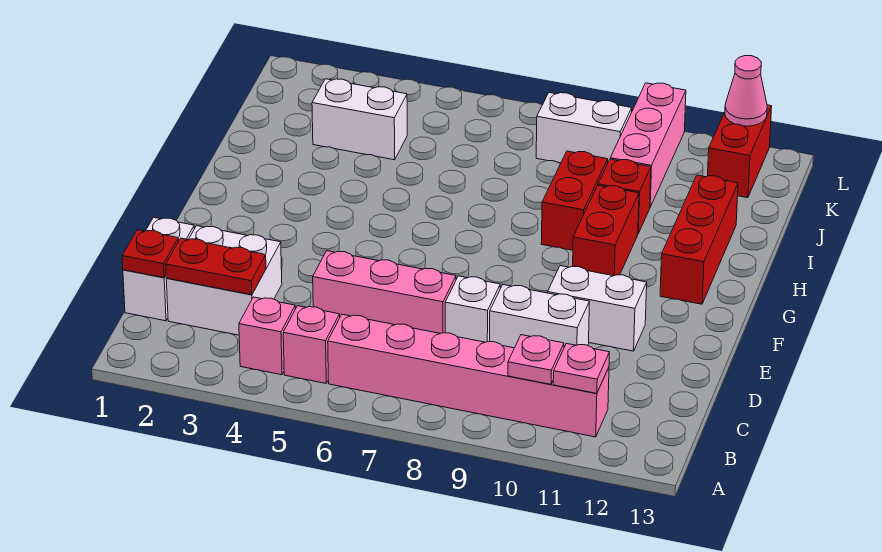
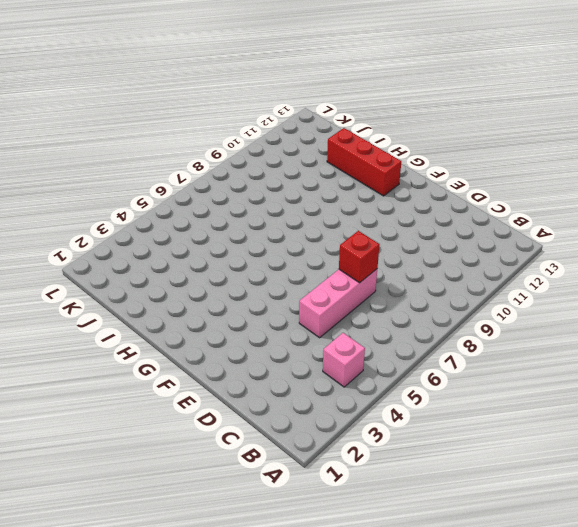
red 1x1 brick [339,231,380,283] -> red 1x1 brick moved to [598,159,651,233]
none -> pink 1x1 brick [283,306,340,383]
none -> pink 1x6 brick [328,314,609,437]
none -> white 1x2 brick [123,217,194,321]

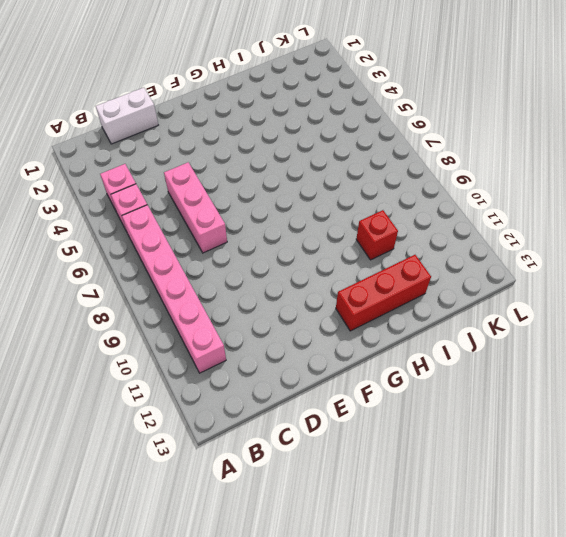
none -> white 2x2 brick [166,226,282,335]
none -> white 1x1 brick [445,276,500,342]
none -> white 1x2 brick [490,285,589,348]

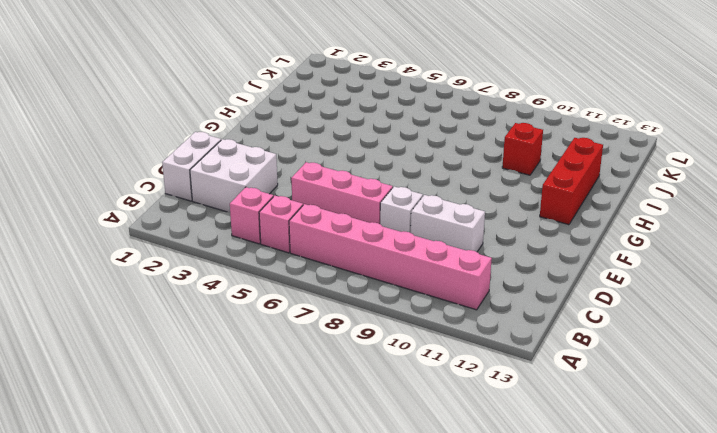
none -> white 1x2 brick [548,266,647,351]
none -> red 1x2 brick [573,185,639,276]
none -> red 1x2 brick [541,151,608,250]

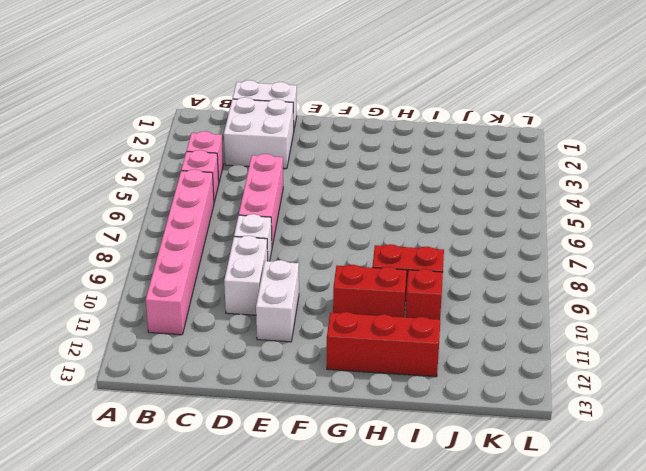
none -> white 1x2 brick [312,79,407,160]
none -> pink 1x3 brick [610,83,686,207]
none -> white 1x2 brick [536,93,632,163]

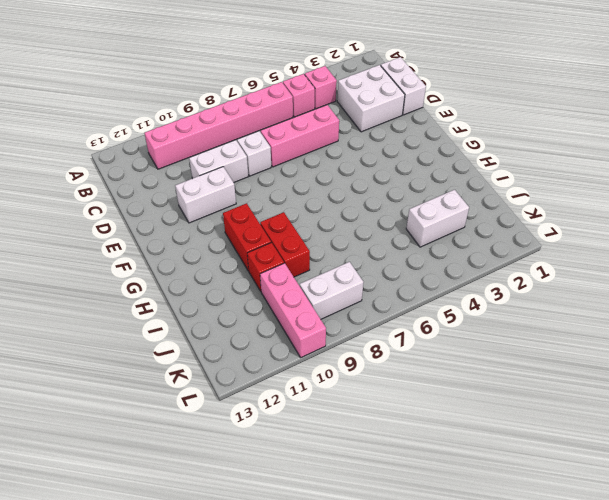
none -> red 1x3 brick [660,175,738,304]
none -> red 1x2 brick [708,105,772,198]
none -> pink 1x1 plate [508,335,564,384]

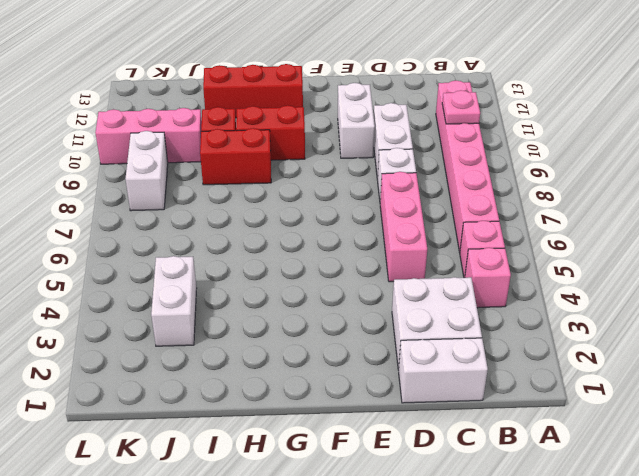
none -> red 1x2 brick [708,105,772,198]
none -> pink 1x1 plate [553,343,610,393]
none -> red 1x1 plate [122,230,179,278]

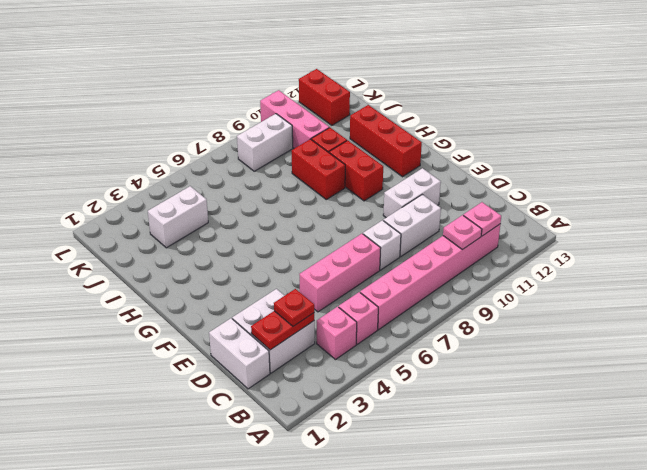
red 1x1 plate [274,289,314,326] -> red 1x1 plate moved to [122,230,179,278]
none -> pink 1x1 cone [725,56,767,126]

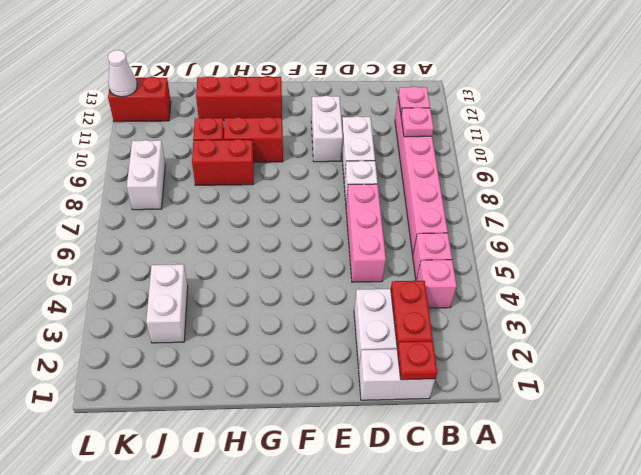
white 1x1 cone [108,50,137,97] -> pink 1x1 cone [725,56,767,126]
none -> pink 1x3 brick [610,83,686,207]

